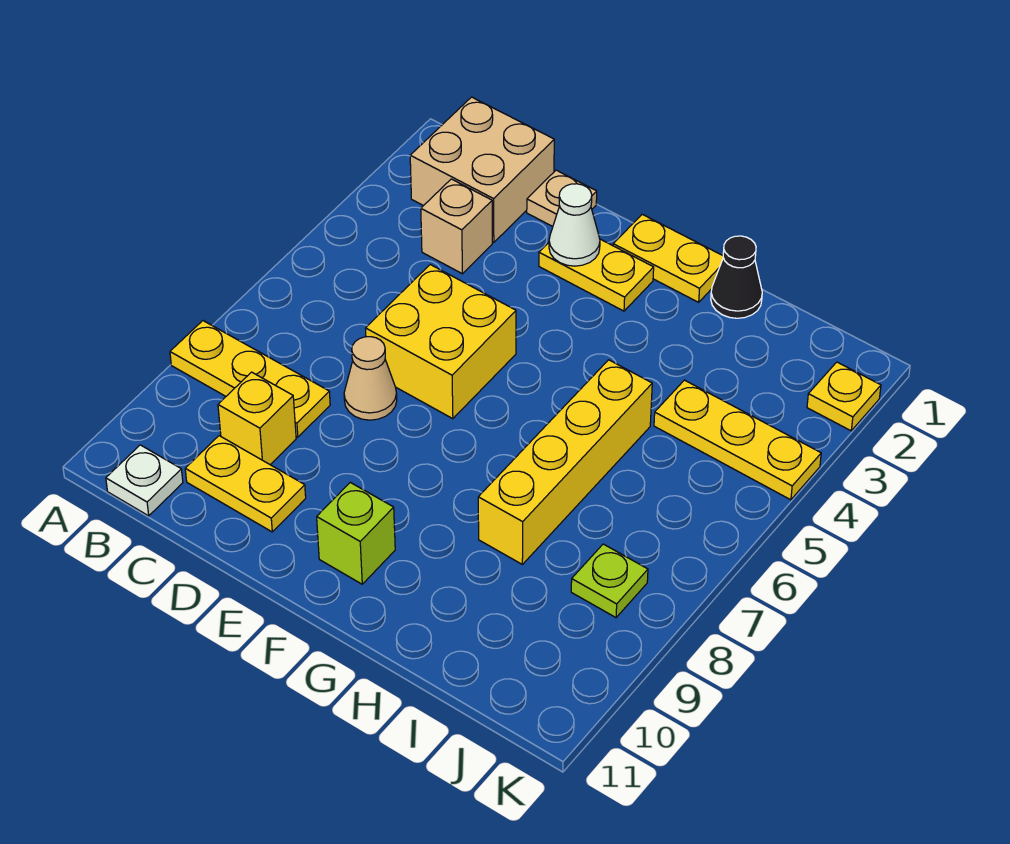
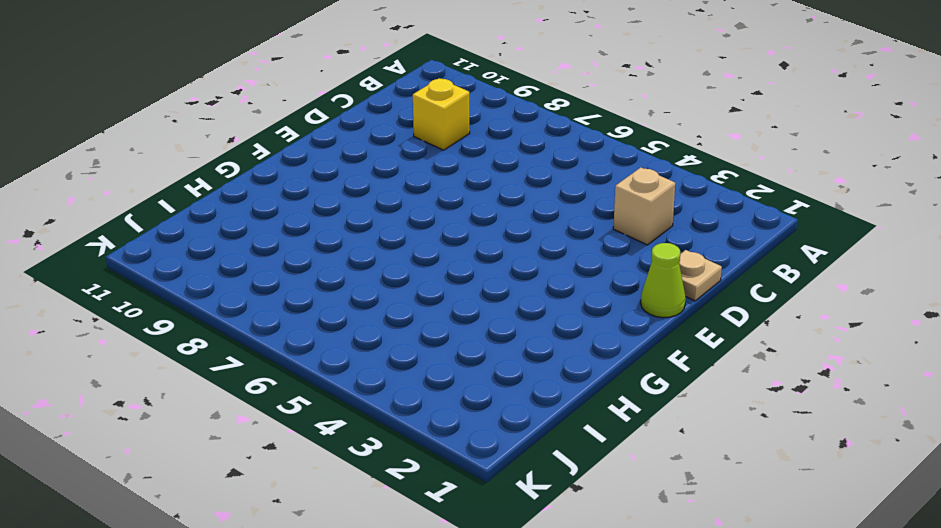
lime 1x1 cone [641,243,686,318] -> none
none -> yellow 1x3 plate [170,321,330,437]
none -> tan 2x2 brick [410,97,554,243]
none -> white 1x1 plate [106,445,183,516]

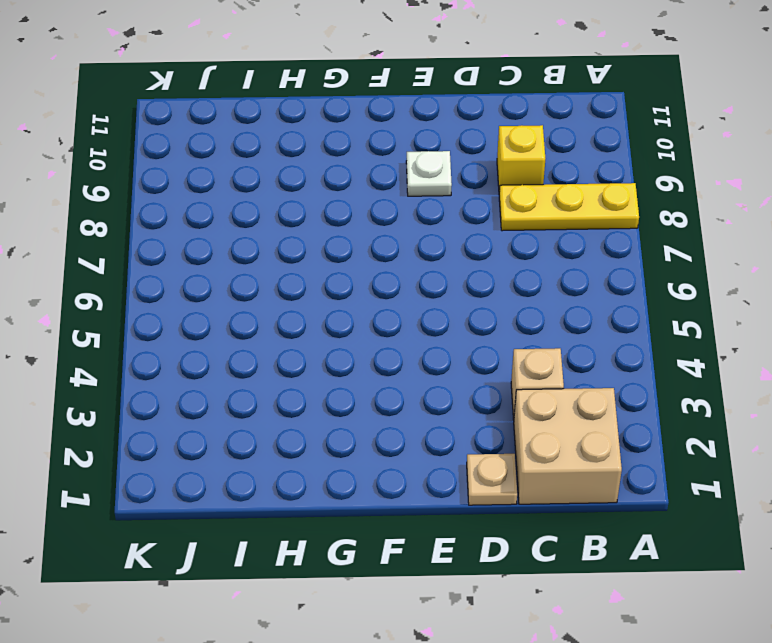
white 1x1 plate [406,151,452,196] -> white 1x1 plate moved to [106,445,183,516]
none -> yellow 1x2 plate [185,436,306,532]
none -> yellow 2x2 brick [366,265,516,419]
none -> tan 1x1 cone [344,337,397,420]

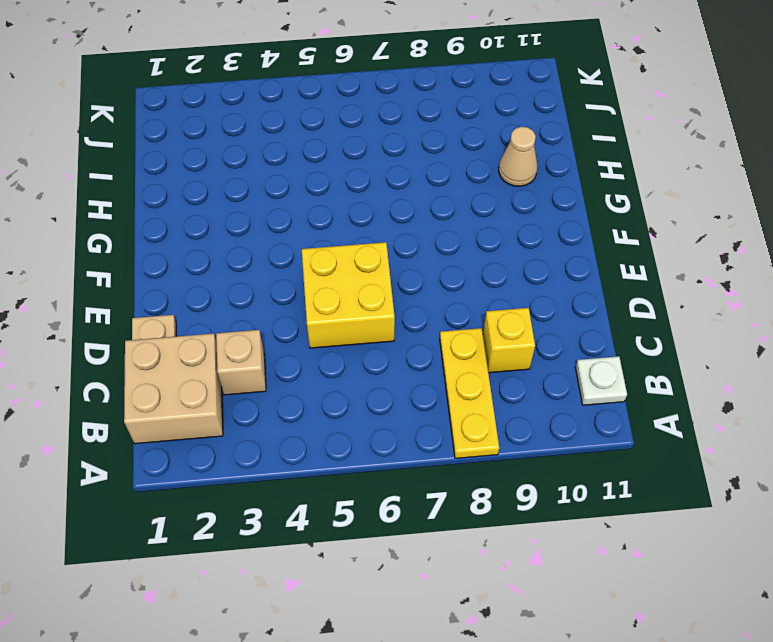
tan 1x1 cone [499,127,537,186] -> tan 1x1 cone moved to [344,337,397,420]
none -> yellow 1x2 plate [185,436,306,532]
none -> yellow 1x2 plate [539,239,654,311]
none -> yellow 1x2 plate [613,214,723,302]

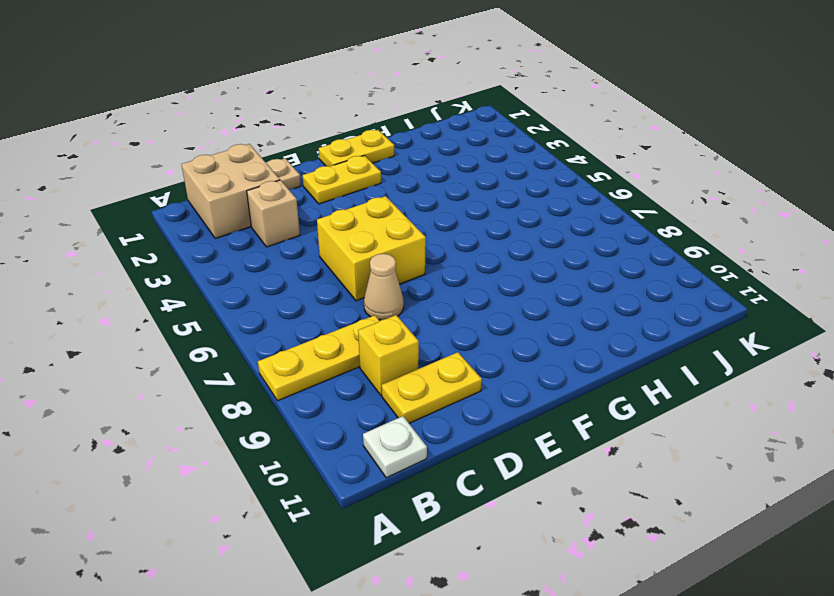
none -> lime 1x1 brick [317,482,395,584]
none -> black 1x1 cone [711,236,762,318]
none -> yellow 1x4 brick [478,360,652,564]

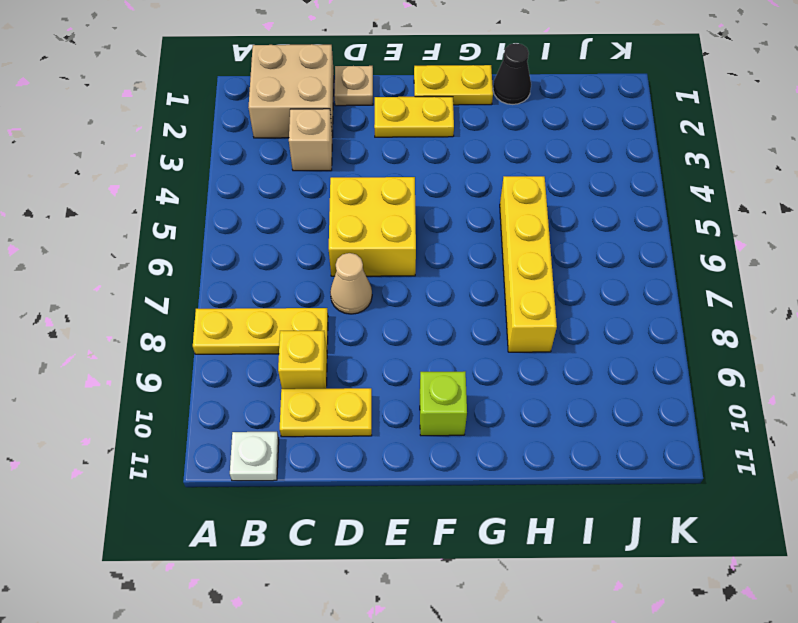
none -> yellow 1x3 plate [654,380,821,500]
none -> lime 1x1 plate [571,544,648,617]
none -> yellow 1x1 plate [807,362,881,431]

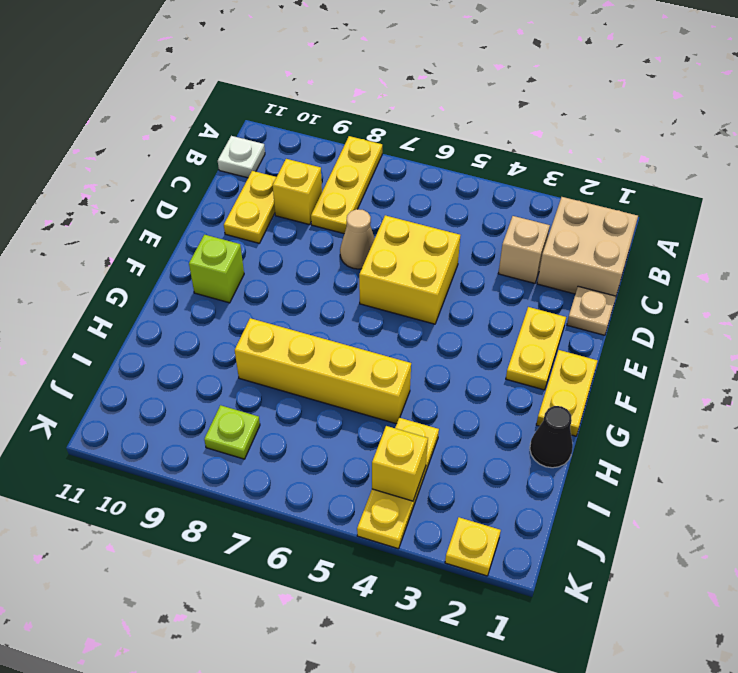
yellow 1x1 brick [372,426,428,501] -> none
none -> white 1x1 cone [549,184,600,266]

